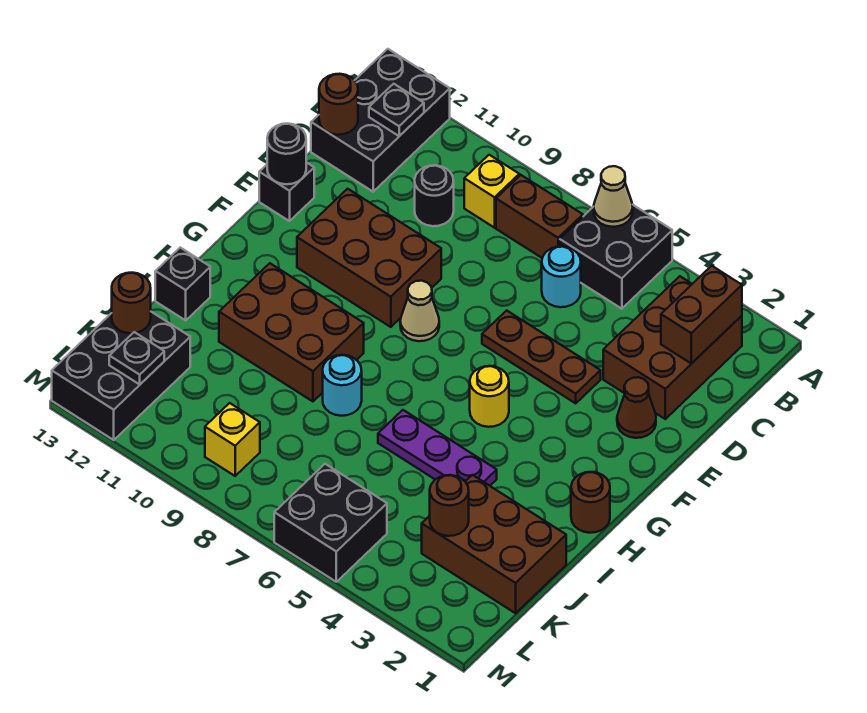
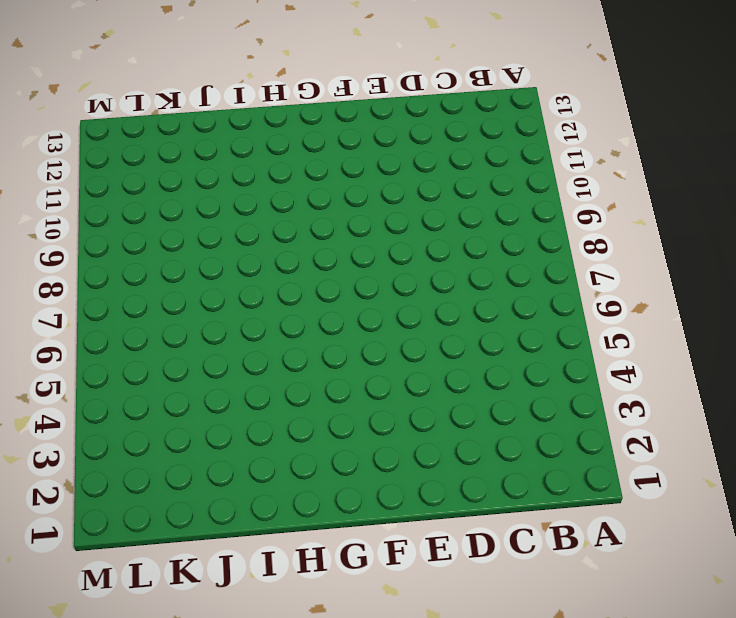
none -> black 2x2 brick [560,205,672,309]
none -> black 2x3 brick [311,49,450,192]
none -> brown 2x3 brick [603,276,742,419]
none -> brown 1x2 brick [496,175,583,258]

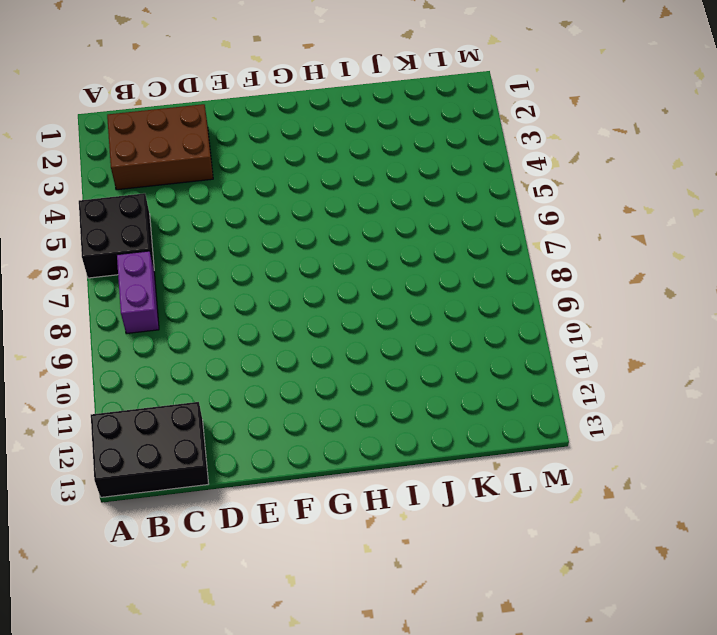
purple 1x2 brick [117,251,159,334] -> brown 1x2 brick [496,175,583,258]
none -> yellow 1x1 brick [464,155,519,228]
none -> cyan 1x1 round brick [542,246,581,307]
none -> black 1x1 round brick [415,165,454,226]
none -> brown 1x1 cone [617,377,656,438]

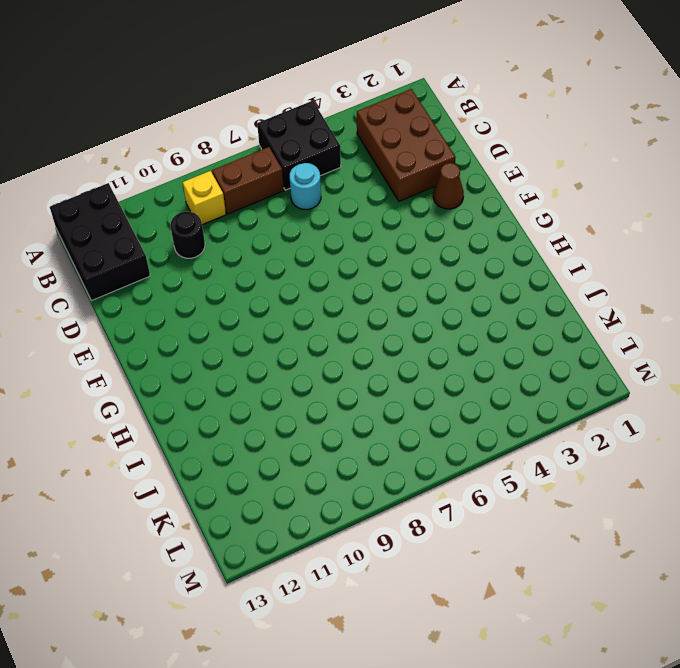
none -> brown 1x3 plate [482,310,601,403]
none -> brown 2x3 brick [297,189,441,327]
none -> black 1x1 brick [259,162,314,221]
none -> tan 1x1 cone [400,281,439,341]

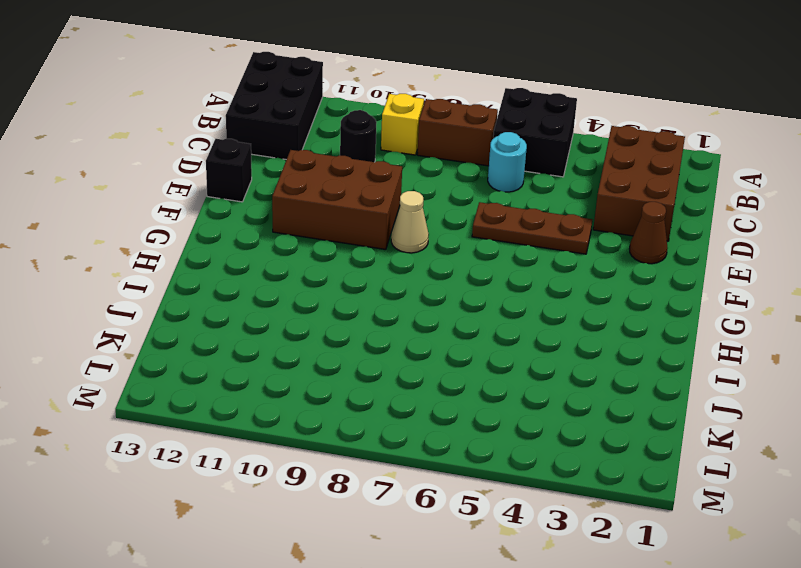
none -> yellow 1x1 round brick [470,366,509,427]
none -> brown 1x1 round brick [571,472,610,533]
none -> brown 2x3 brick [219,263,364,401]
none -> purple 1x3 plate [378,410,497,486]

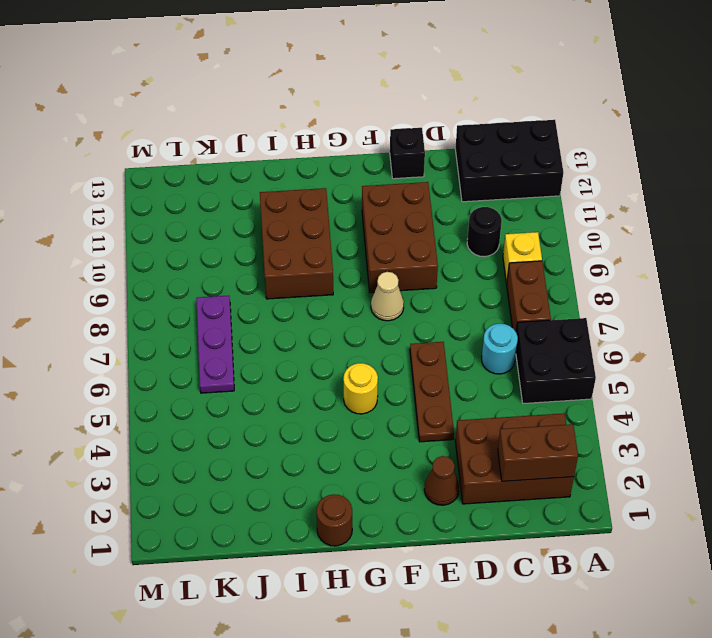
purple 1x3 plate [196,296,234,393] -> purple 1x3 plate moved to [378,410,497,486]
none -> cyan 1x1 round brick [323,355,362,416]
none -> black 1x1 brick [155,248,210,320]
none -> brown 2x3 brick [422,475,566,613]
none -> black 2x3 brick [52,312,190,440]

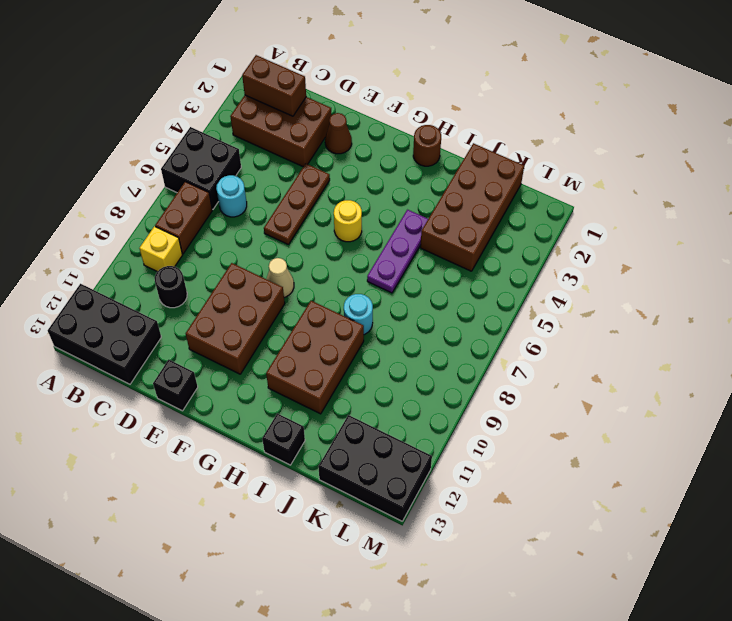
brown 2x4 brick [420,143,524,271] -> brown 2x3 brick [422,475,566,613]
none -> black 2x2 brick [274,464,387,582]
none -> yellow 1x1 brick [205,403,260,476]
none -> tan 1x1 cone [594,166,633,227]
none -> black 1x1 plate [369,84,424,136]

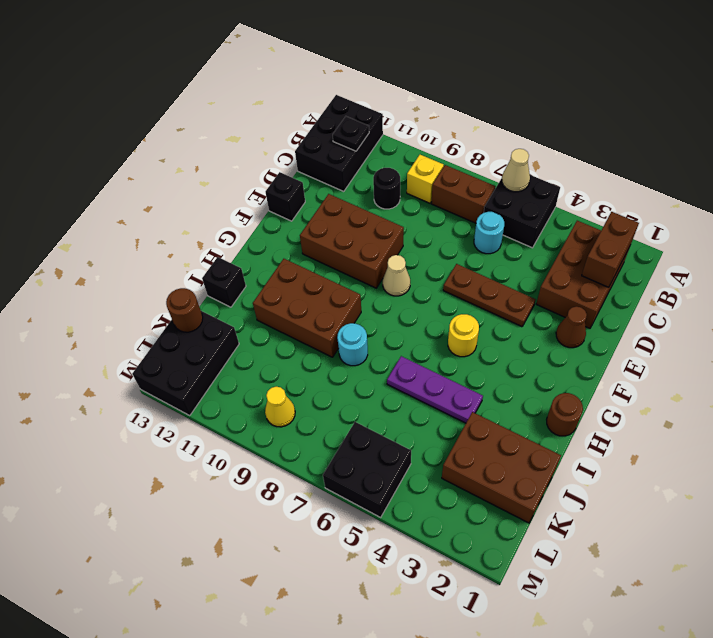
yellow 1x1 cone [265,387,295,427] -> yellow 1x1 brick [205,403,260,476]
none -> brown 1x1 round brick [319,74,358,135]
none -> black 1x1 round brick [267,123,306,184]
none -> brown 1x1 round brick [430,475,469,536]
none -> black 1x1 plate [109,332,164,384]

